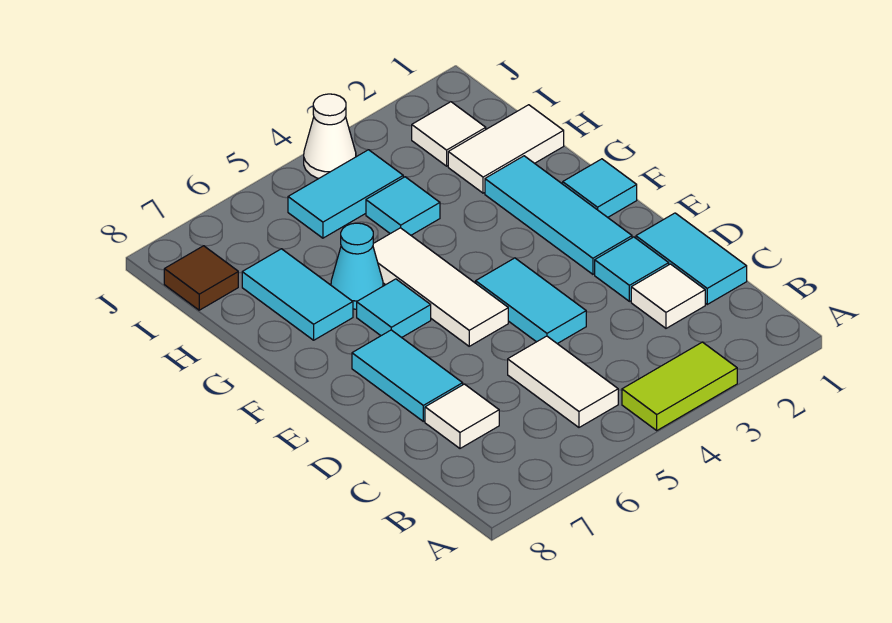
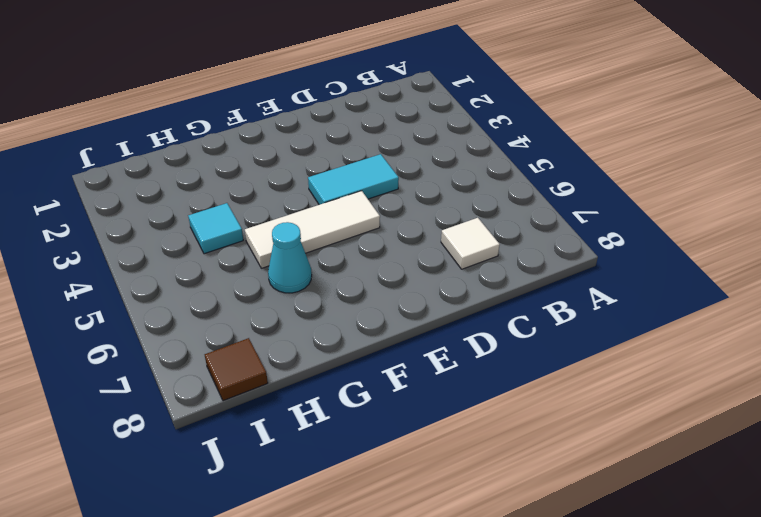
none -> lime 1x2 tile [622,342,737,430]
none -> white 1x2 tile [508,336,618,427]
none -> cyan 1x2 tile [636,213,747,304]

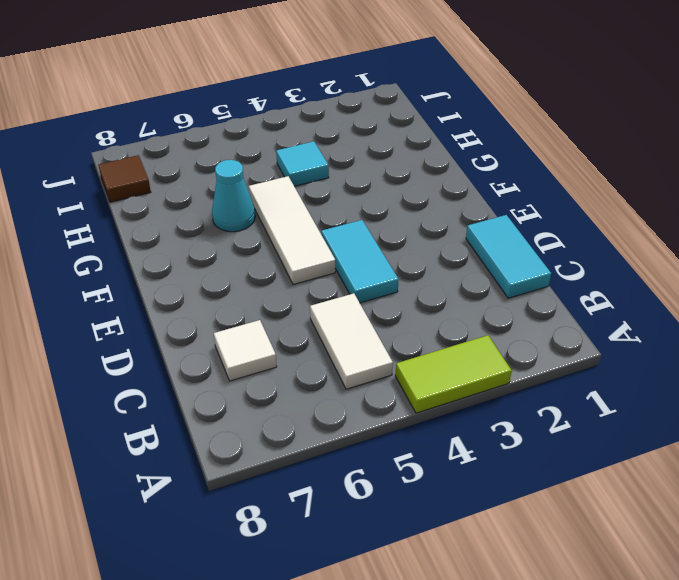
none -> white 1x1 tile [631,264,705,328]
none -> cyan 1x1 tile [595,237,669,301]
none -> cyan 1x2 tile [352,330,463,421]

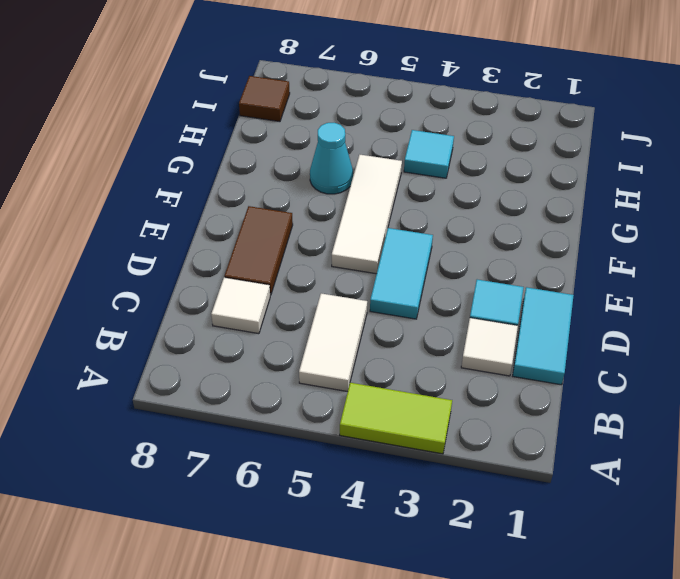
brown 1x2 tile [224,206,293,295] -> cyan 1x2 tile [352,330,463,421]
none -> cyan 1x3 tile [485,156,632,274]
none -> cyan 1x1 tile [563,159,637,217]
none -> cyan 1x1 tile [357,279,431,338]

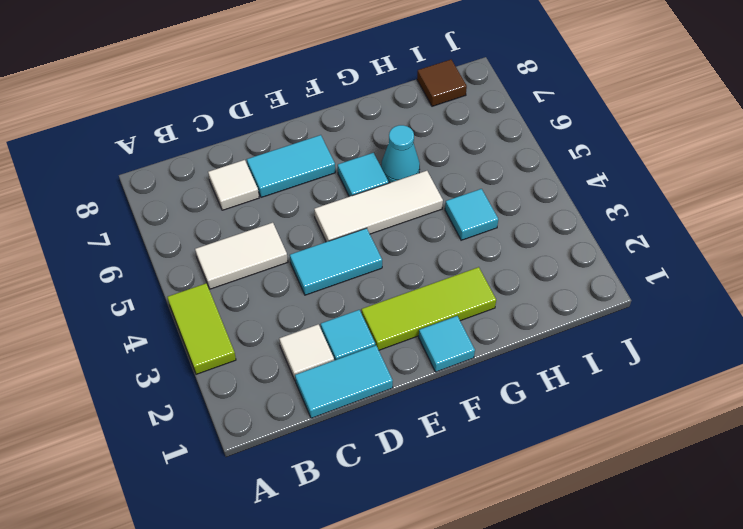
lime 1x3 tile [361,267,496,350] -> cyan 1x3 tile [485,156,632,274]
none -> cyan 1x2 tile [242,249,353,340]
none -> white 1x2 tile [448,105,564,193]
none -> white 1x1 tile [412,102,486,166]

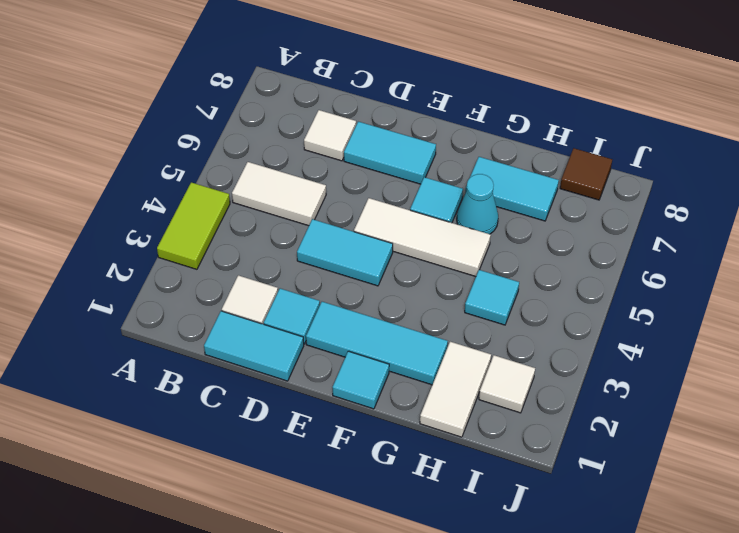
none -> cyan 1x2 tile [288,150,403,238]
none -> white 1x1 cone [304,94,356,178]

